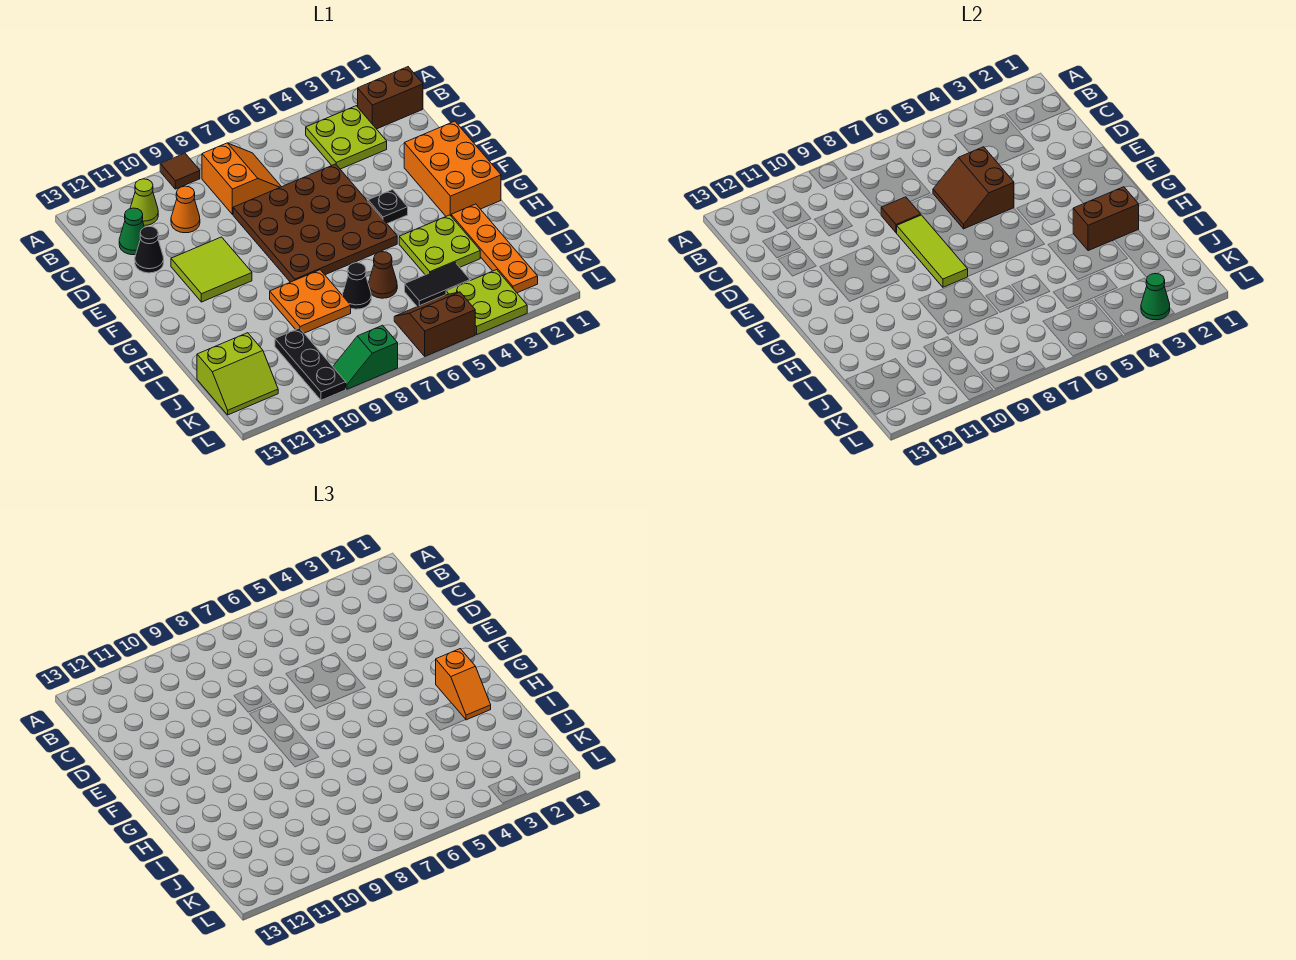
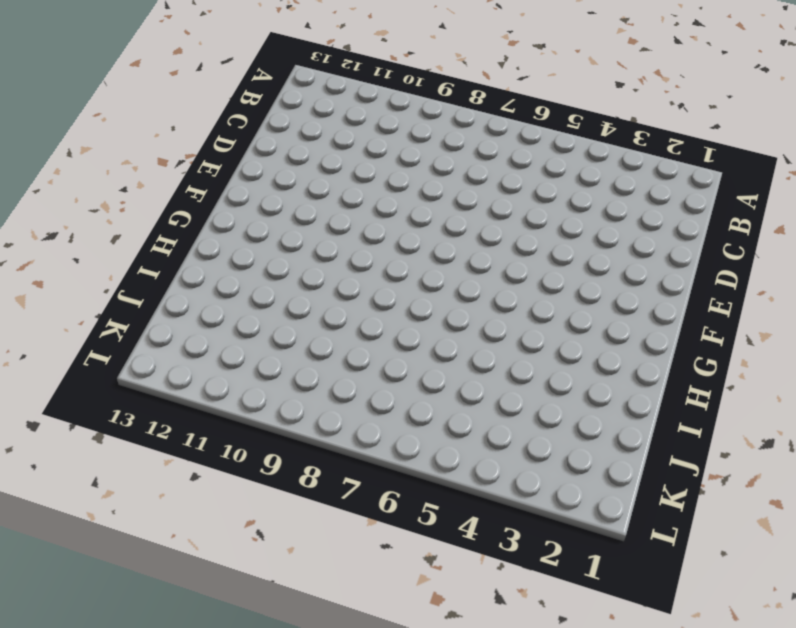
none -> brown 1x1 tile [160,153,200,189]
none -> brown 1x2 brick [358,67,423,129]
none -> lime 2x2 plate [306,106,387,169]

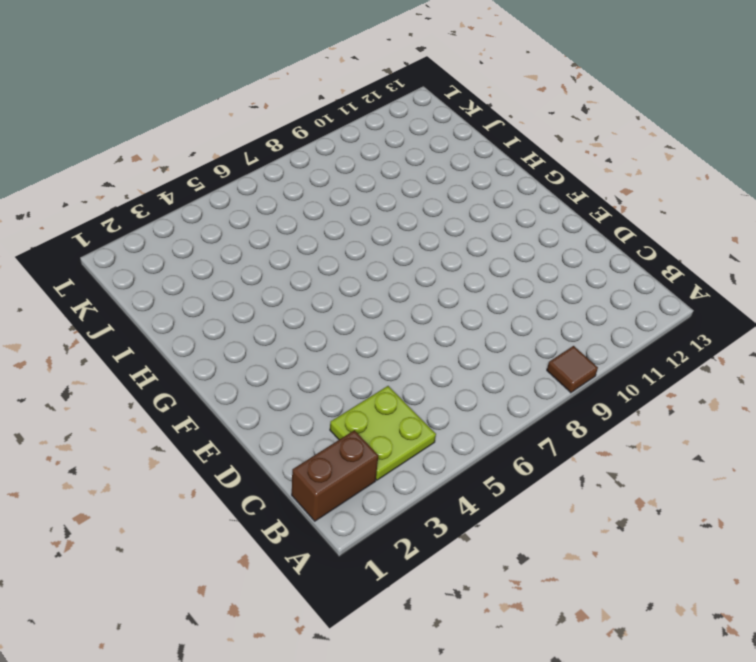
none -> orange 2x2 slope [202,143,281,215]
none -> lime 1x1 cone [130,179,158,225]
none -> orange 1x1 cone [171,186,200,233]

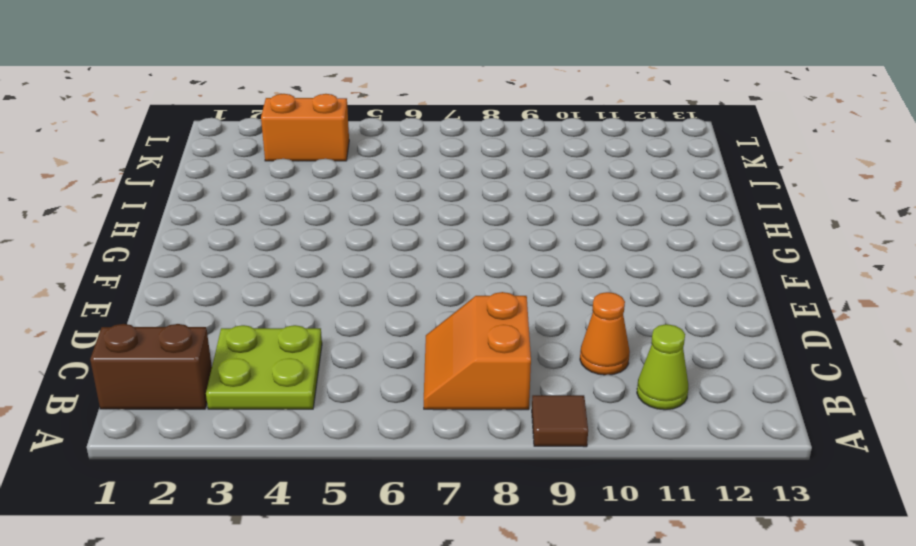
orange 1x2 brick [261,94,349,161] -> lime 2x2 plate [446,270,527,334]
none -> green 1x1 cone [119,208,144,255]
none -> brown 4x4 plate [233,164,397,282]
none -> black 1x1 cone [135,226,164,273]

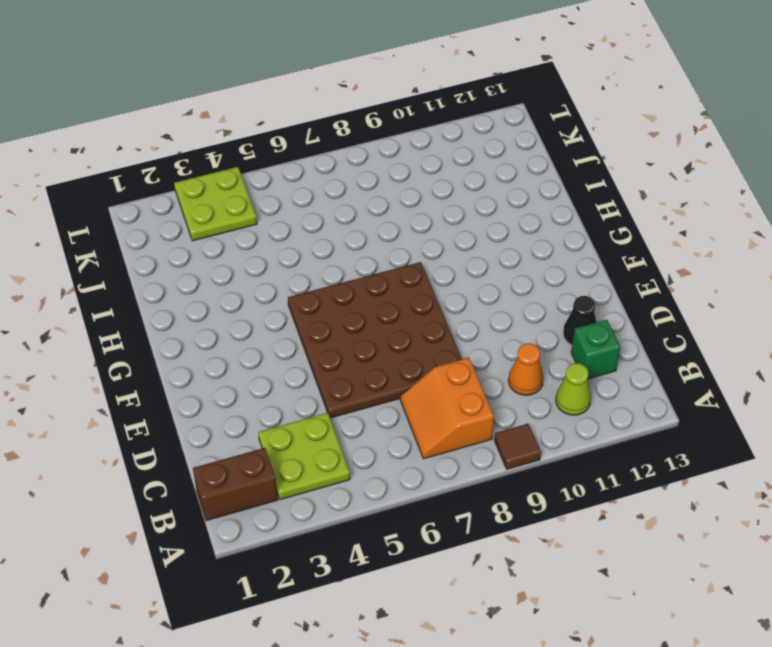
green 1x1 brick [571,320,620,379] -> green 1x1 cone [119,208,144,255]
none -> orange 2x3 brick [404,121,501,216]
none -> lime 2x2 tile [171,237,252,302]
none -> black 1x1 plate [368,190,408,224]

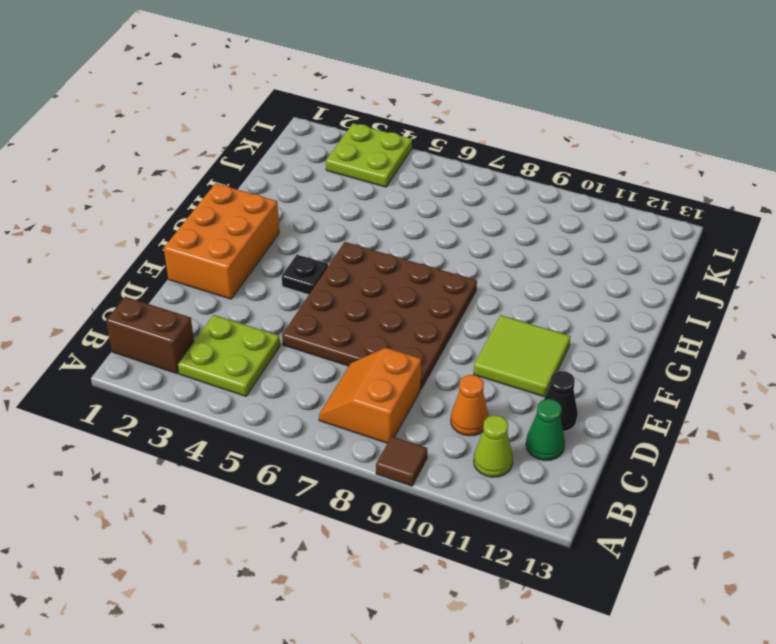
none -> orange 1x4 plate [451,204,538,293]
none -> lime 2x2 plate [399,215,480,275]
none -> orange 2x2 plate [270,270,351,333]

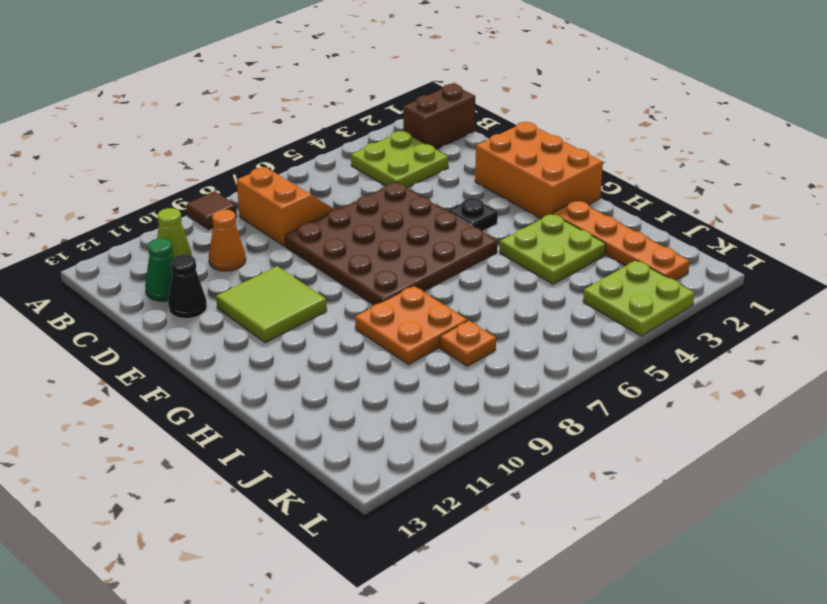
orange 1x1 plate [440,321,496,366] -> none
none -> brown 1x1 cone [368,252,397,298]
none -> black 1x1 cone [343,263,371,309]
none -> black 1x2 tile [405,263,470,307]

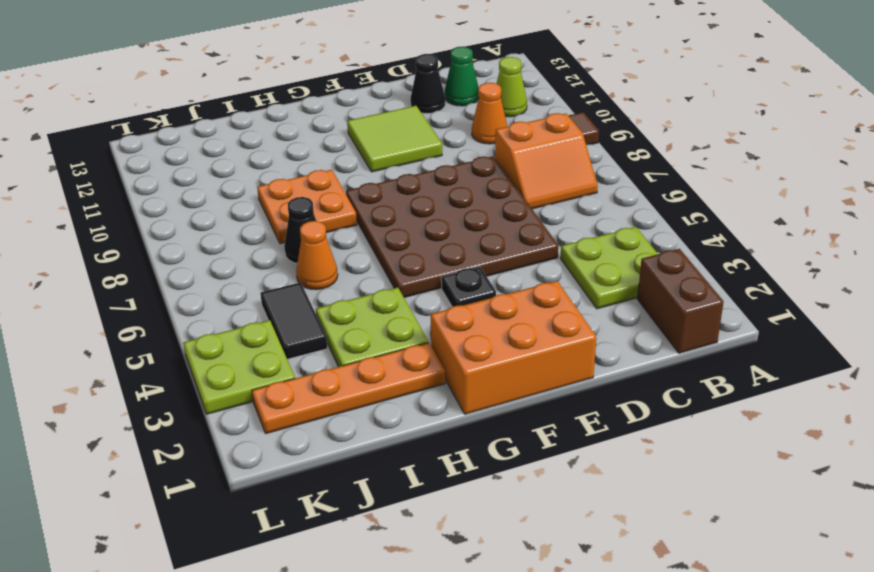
orange 1x1 cone [296,221,338,290] -> brown 1x1 cone [368,252,397,298]
none -> black 1x3 plate [275,328,346,400]
none -> lime 2x2 slope [197,333,278,415]
none -> brown 2x2 slope [394,292,475,356]

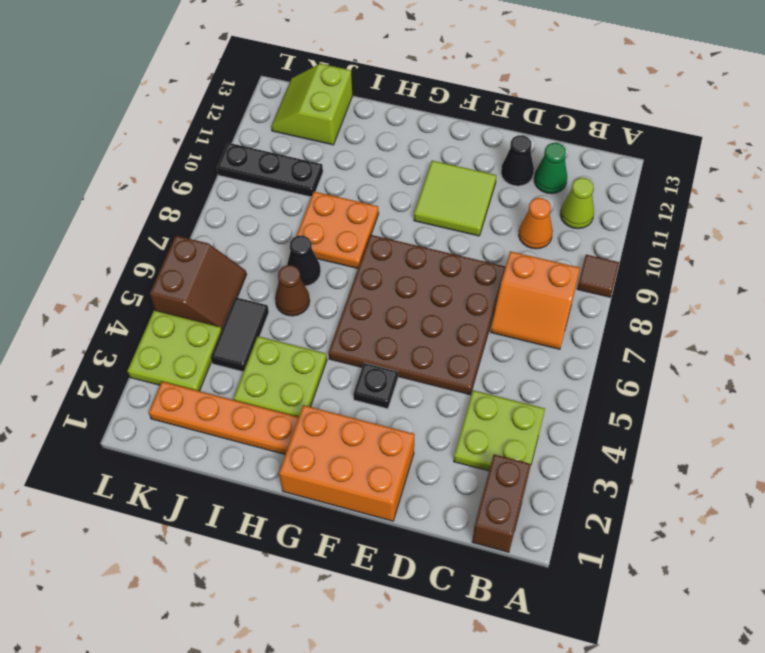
none -> green 1x2 slope [333,325,398,389]
none -> brown 2x2 slope [933,147,1014,229]
none -> brown 1x1 tile [881,197,921,233]

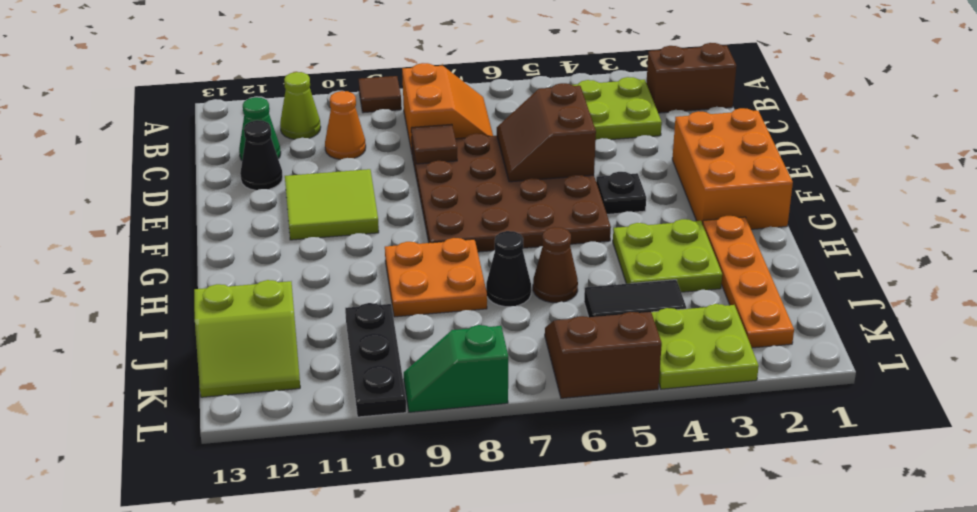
none -> lime 1x3 tile [897,215,968,287]
none -> brown 1x2 brick [1073,187,1139,251]
none -> green 1x1 cone [1141,273,1170,320]

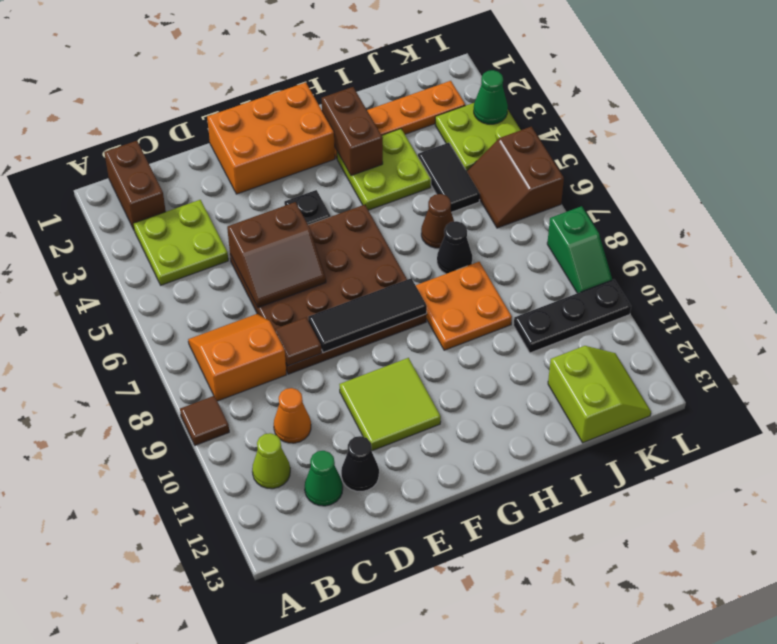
black 1x3 tile [308,278,427,353] -> lime 1x3 tile [897,215,968,287]
none -> orange 1x2 slope [436,649,491,720]

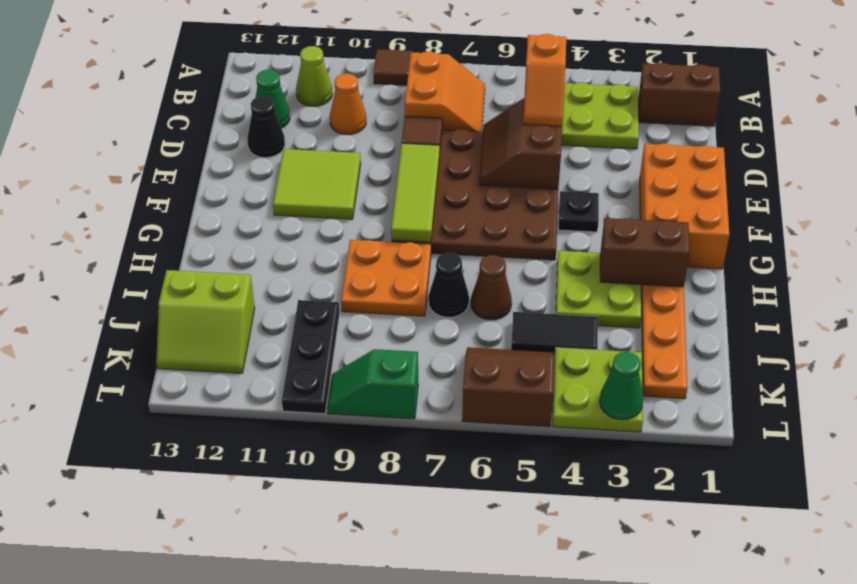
orange 1x2 slope [523,34,566,126] -> orange 1x2 slope moved to [436,649,491,720]

